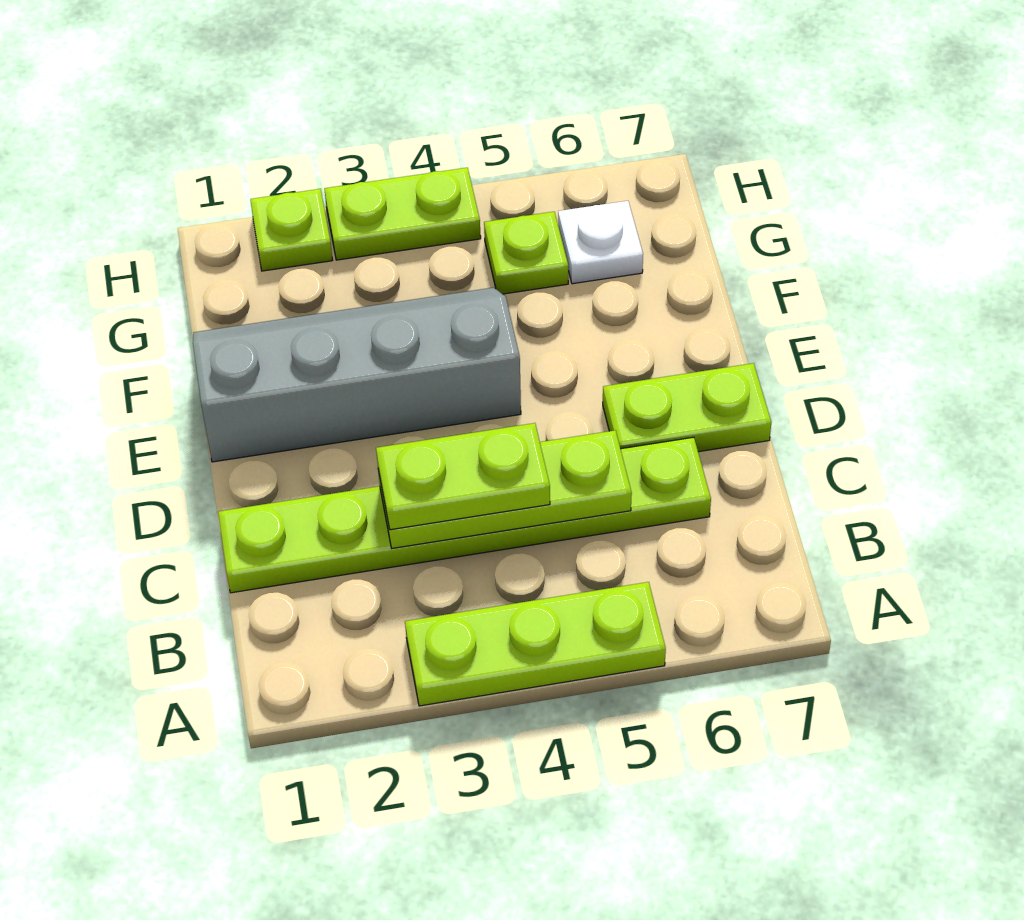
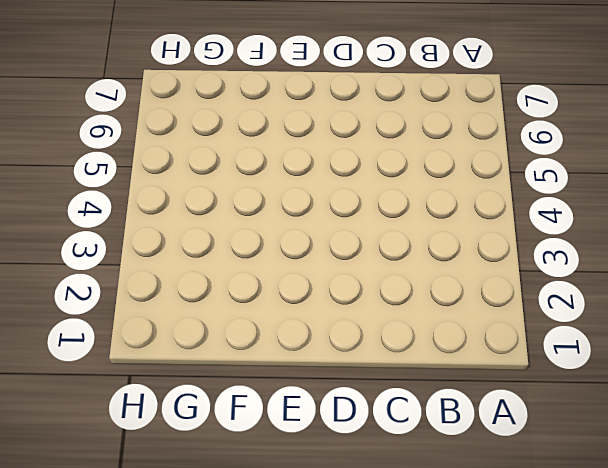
none -> lime 1x3 plate [405,582,666,706]
none -> lime 1x6 plate [218,437,711,593]

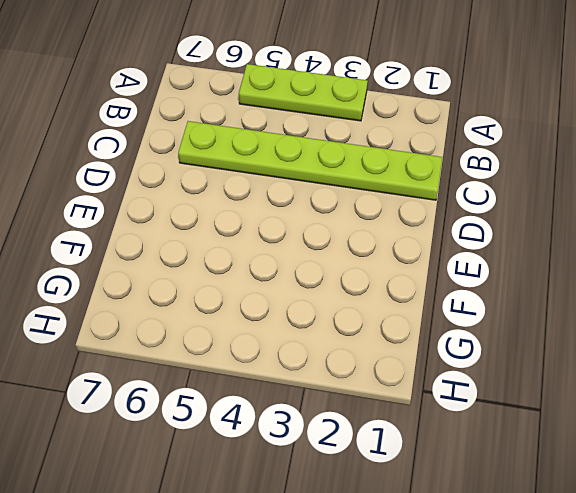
none -> lime 1x2 plate [603,363,771,452]
none -> grey 2x4 slope [193,288,521,462]

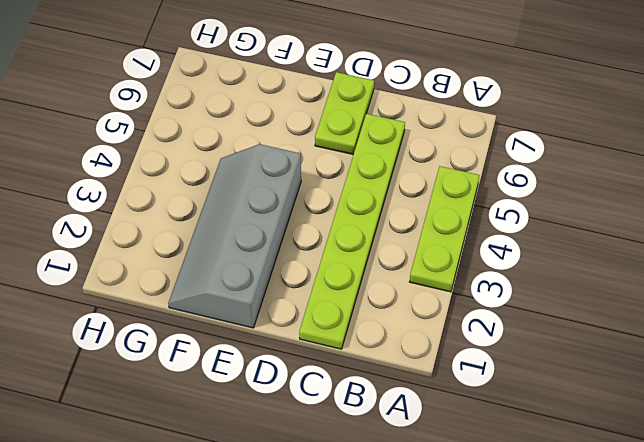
none -> lime 1x1 plate [484,212,568,294]
none -> white 1x1 plate [558,201,643,284]

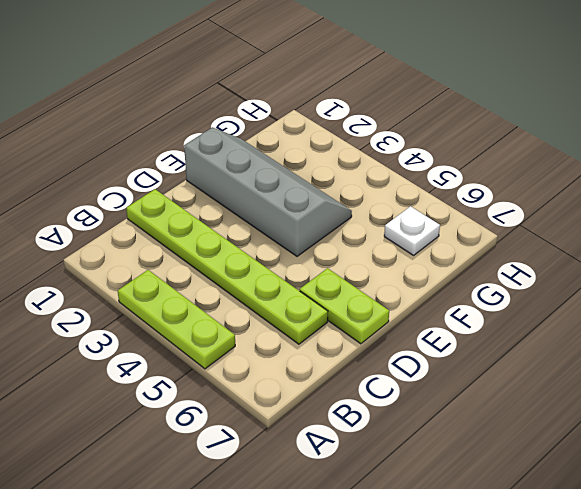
none -> lime 1x1 plate [484,212,568,294]
none -> lime 1x1 plate [250,189,332,271]

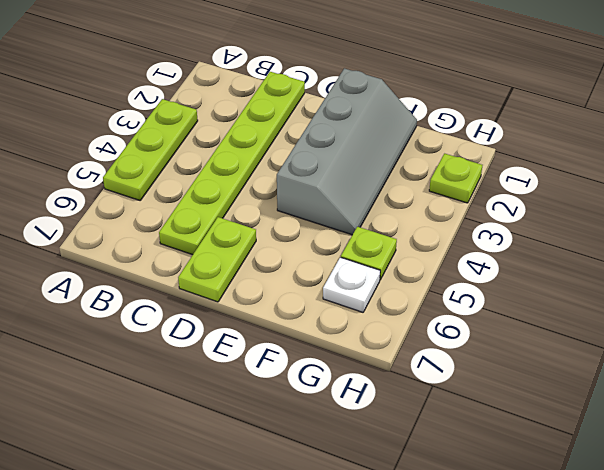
none -> lime 1x2 plate [324,168,481,260]
none -> lime 1x3 plate [378,430,632,548]

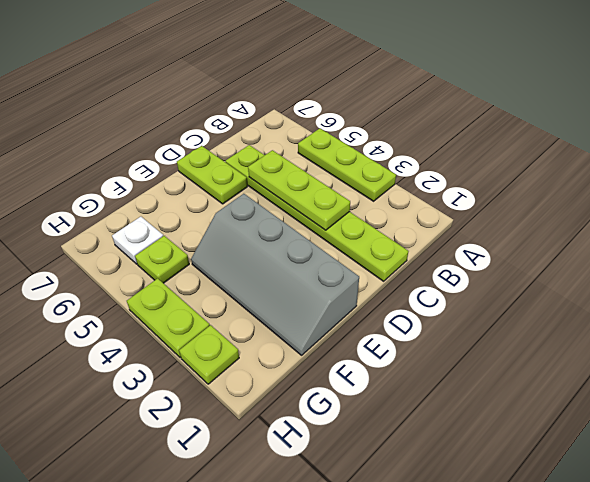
none -> lime 1x2 plate [376,423,550,530]

